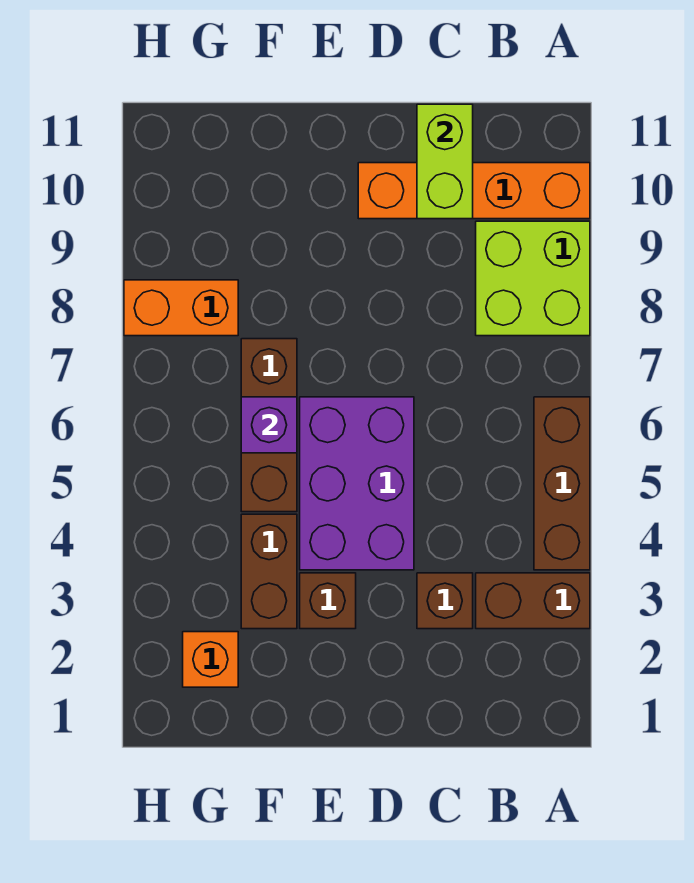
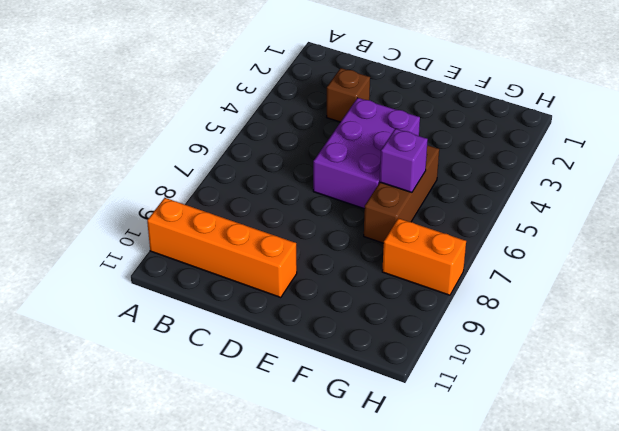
none -> brown 1x2 brick [476,573,590,629]
none -> brown 1x3 brick [534,397,590,570]
none -> lime 2x2 brick [476,221,590,336]

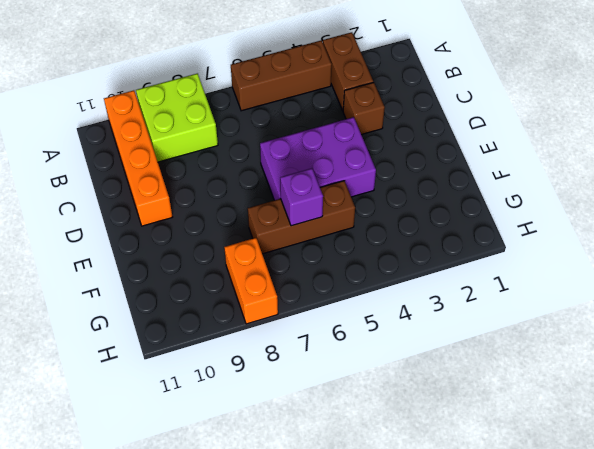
none -> brown 1x1 brick [300,573,356,629]
none -> brown 1x2 brick [241,514,297,629]
none -> orange 1x1 brick [183,632,238,687]

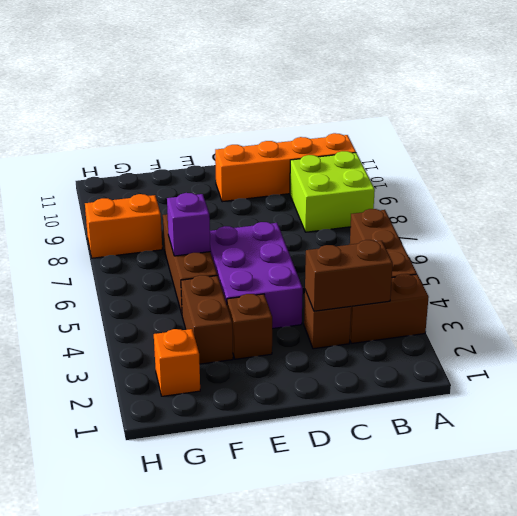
brown 1x2 brick [305,240,393,311] -> none
none -> lime 1x2 brick [417,104,473,219]

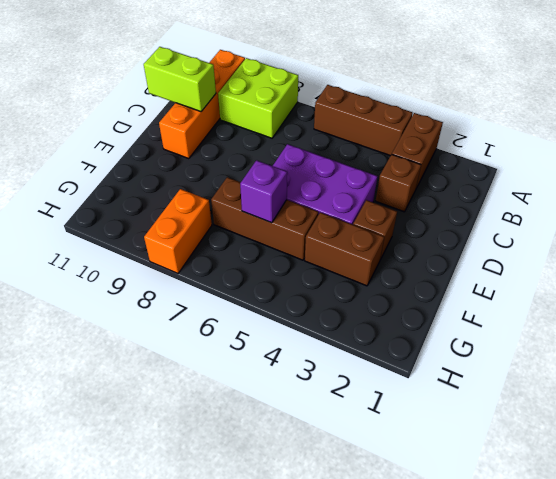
none -> orange 1x1 brick [183,632,238,687]

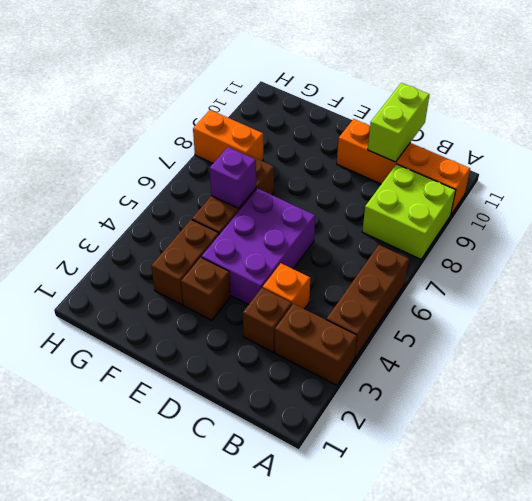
orange 1x1 brick [263,263,310,309] -> orange 1x1 brick moved to [183,632,238,687]

